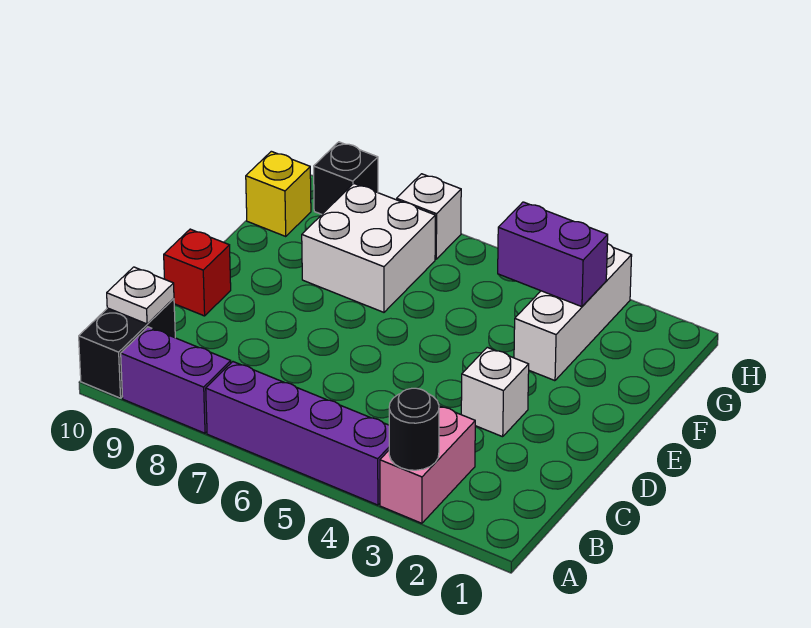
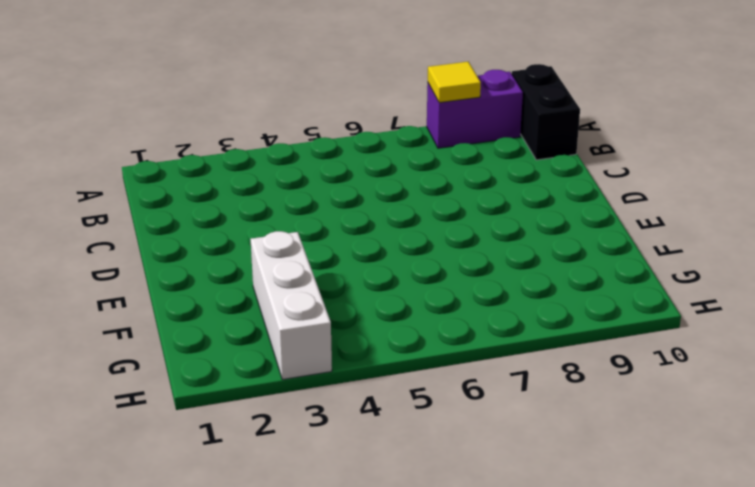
yellow 1x1 tile [428,62,481,103] -> none
none -> pink 1x2 brick [380,406,475,523]
none -> purple 1x4 brick [206,362,389,505]
none -> white 1x1 brick [461,347,529,437]

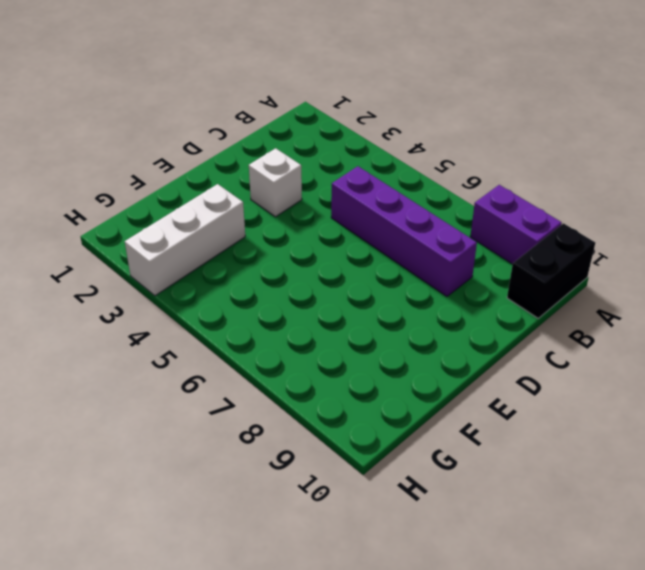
purple 1x4 brick [331,166,477,297] -> purple 1x4 brick moved to [206,362,389,505]
none -> pink 1x2 brick [380,406,475,523]
none -> red 1x1 brick [164,229,231,316]
none -> white 2x2 brick [302,184,435,312]

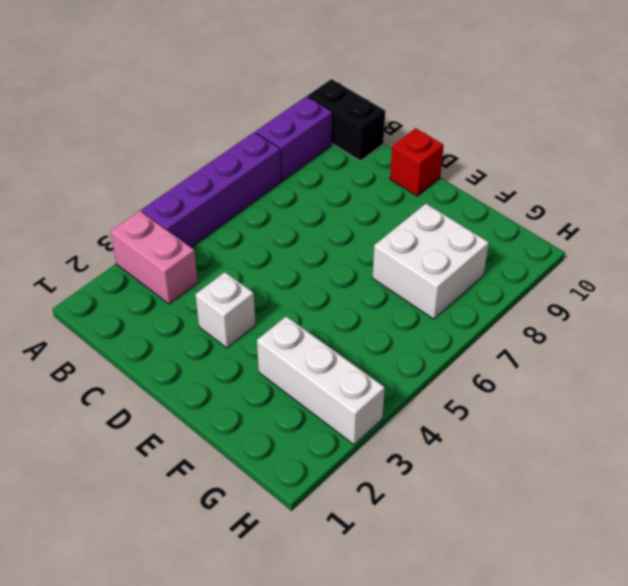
none -> yellow 1x1 brick [246,151,311,236]
none -> white 1x1 brick [397,174,461,259]
none -> black 1x1 brick [314,142,378,214]

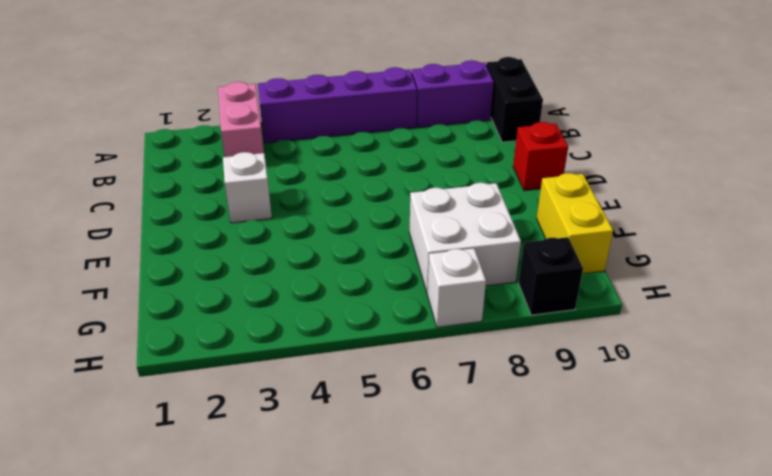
yellow 1x2 brick [537,173,613,274] -> yellow 1x1 brick [246,151,311,236]
none -> white 1x3 brick [514,243,632,381]
none -> black 1x1 round brick [389,388,439,470]
none -> white 1x1 plate [107,267,174,324]

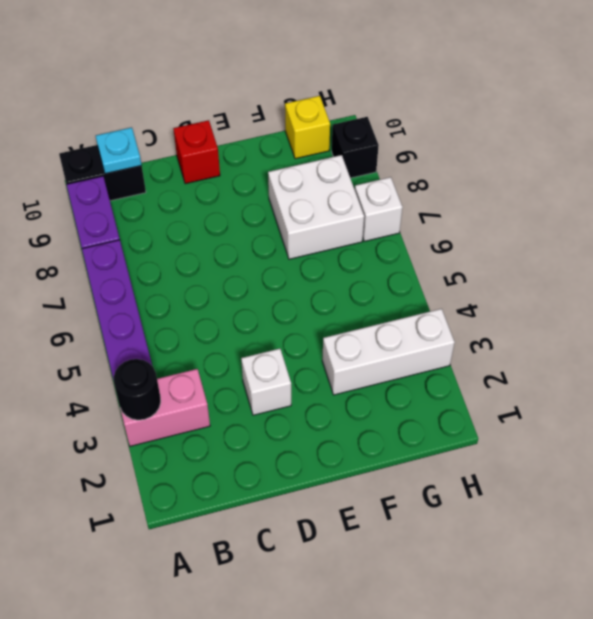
cyan 1x1 plate [96,127,142,174] -> white 1x1 plate [107,267,174,324]
none -> purple 1x2 brick [498,202,608,307]

